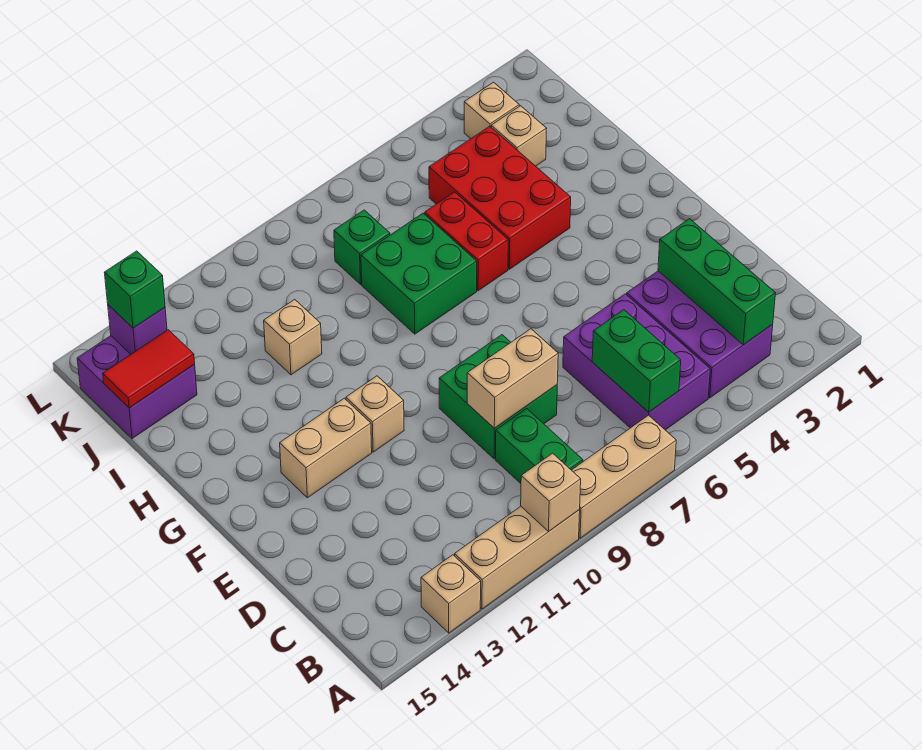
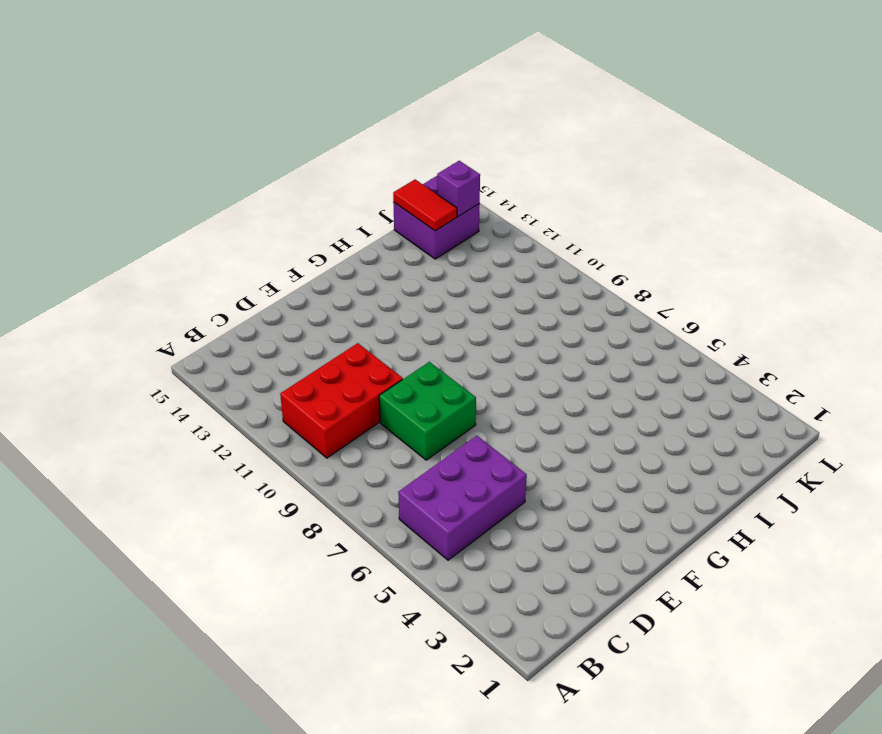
red 2x3 brick [280,343,403,458] -> red 2x3 brick moved to [429,126,571,269]
none -> tan 1x3 brick [572,415,676,538]
none -> tan 1x3 brick [455,506,580,609]
none -> tan 1x1 brick [421,555,481,633]

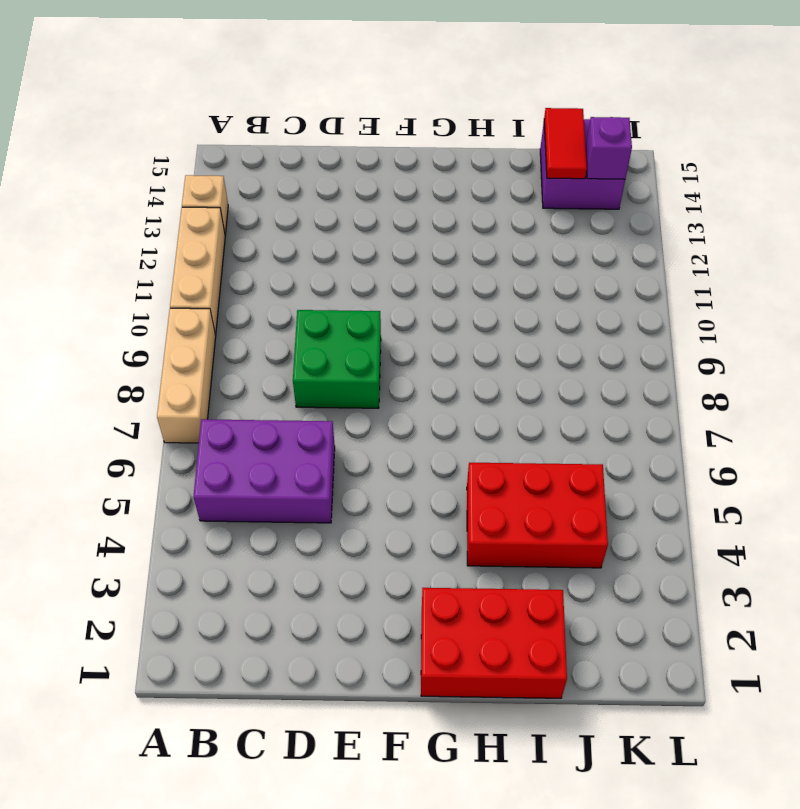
red 2x3 brick [421,588,567,698] -> none
none -> purple 2x3 brick [627,271,773,398]
none -> green 1x2 brick [495,408,583,483]
none -> tan 1x1 brick [346,376,404,452]

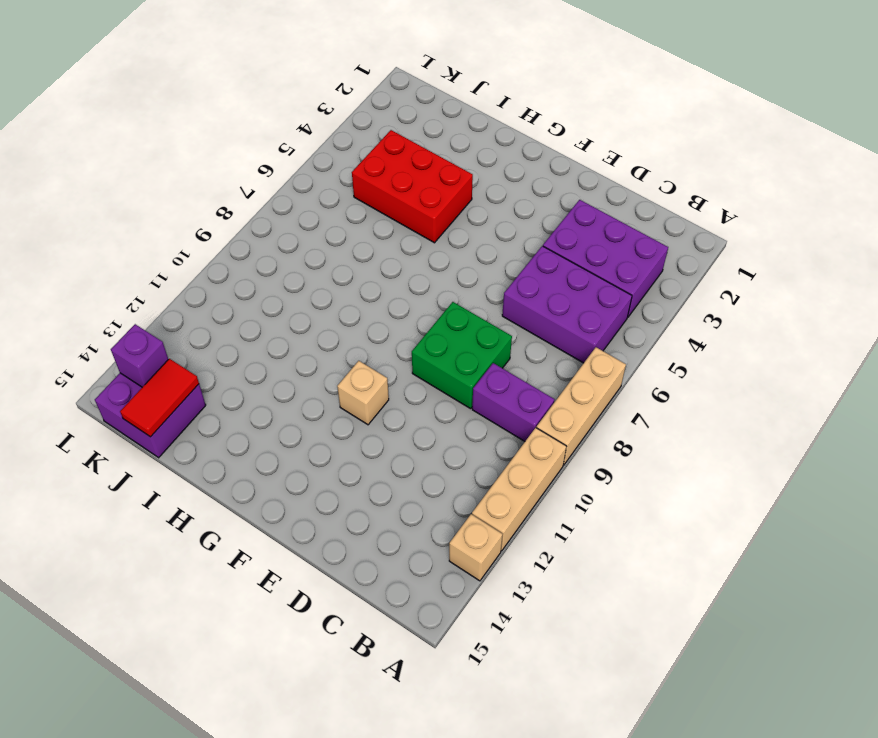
purple 1x2 brick [472,363,555,441] -> green 1x2 brick [495,408,583,483]
none -> tan 1x2 brick [280,398,372,498]
none -> red 1x2 brick [425,192,508,291]
none -> green 2x2 brick [361,213,477,334]

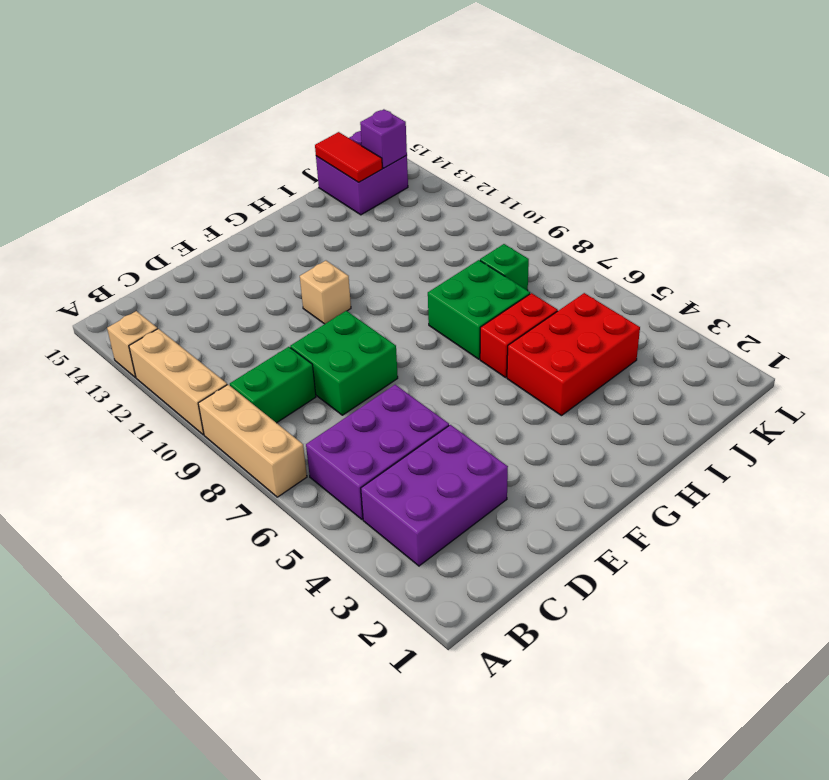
none -> tan 1x2 brick [280,398,372,498]
none -> tan 1x1 brick [264,299,322,375]
none -> tan 1x1 brick [491,106,547,166]

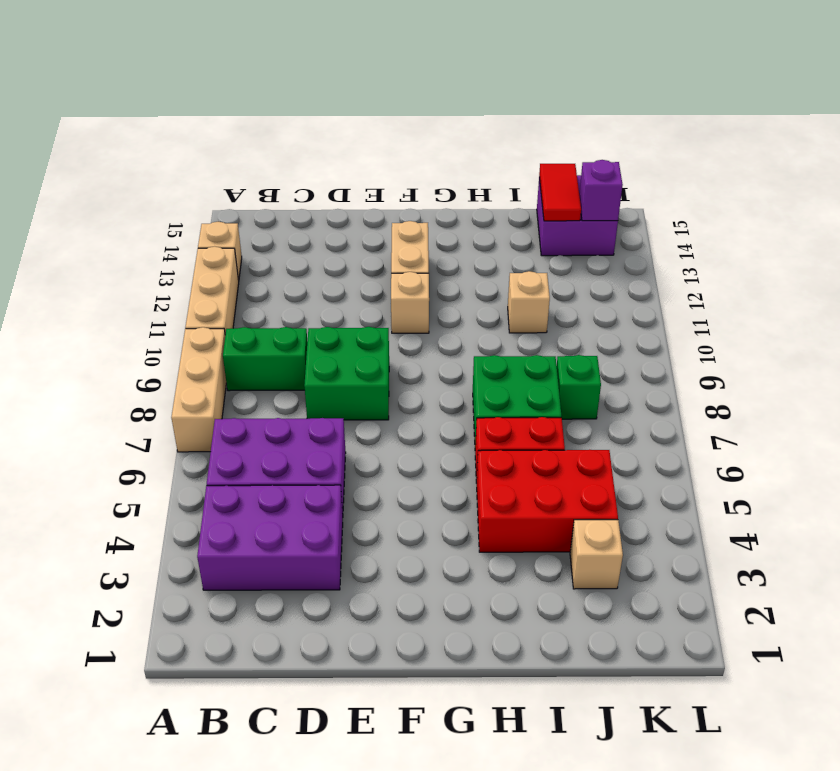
none -> tan 1x1 brick [464,82,519,139]
none -> tan 1x1 brick [521,453,581,531]
none -> green 1x3 brick [658,219,775,345]

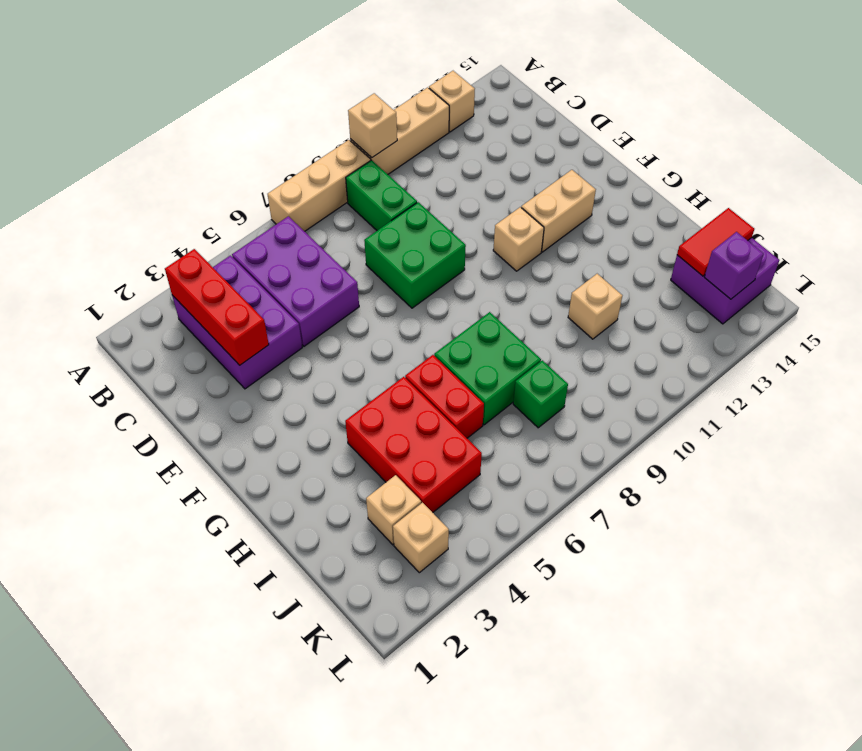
red 1x3 brick [165,249,269,365] -> green 1x3 brick [658,219,775,345]
none -> green 1x2 brick [592,310,681,412]
none -> tan 1x2 brick [467,329,558,428]
none -> green 1x1 brick [104,251,165,328]

